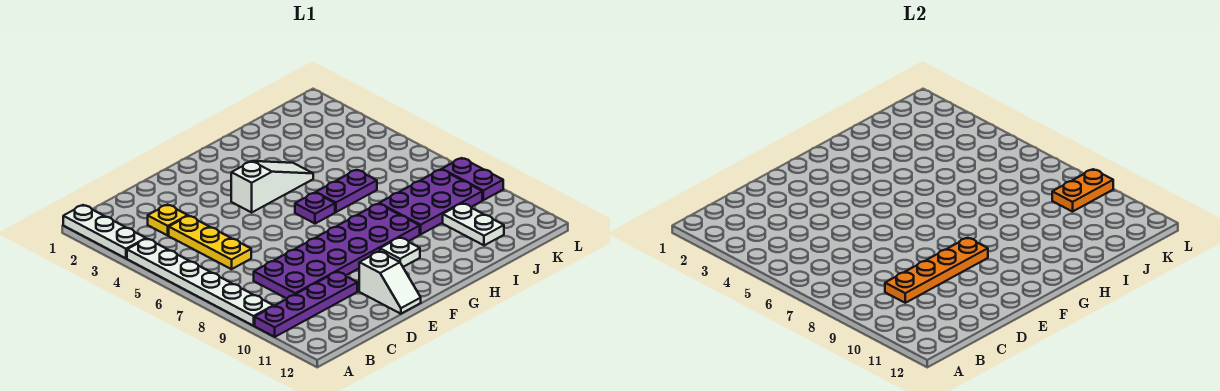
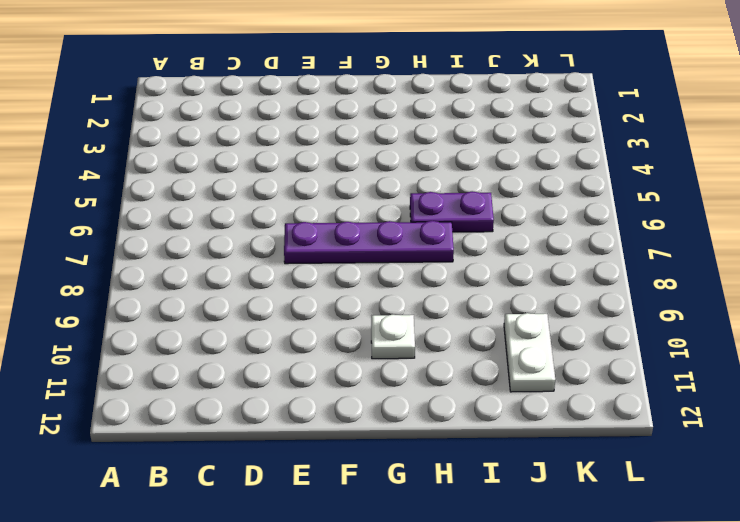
purple 1x4 plate [284,221,454,264] -> purple 1x4 plate moved to [255,272,357,337]
none -> white 1x3 plate [63,205,146,258]
none -> white 1x6 plate [127,239,273,326]
none -> yellow 1x1 plate [148,205,188,235]

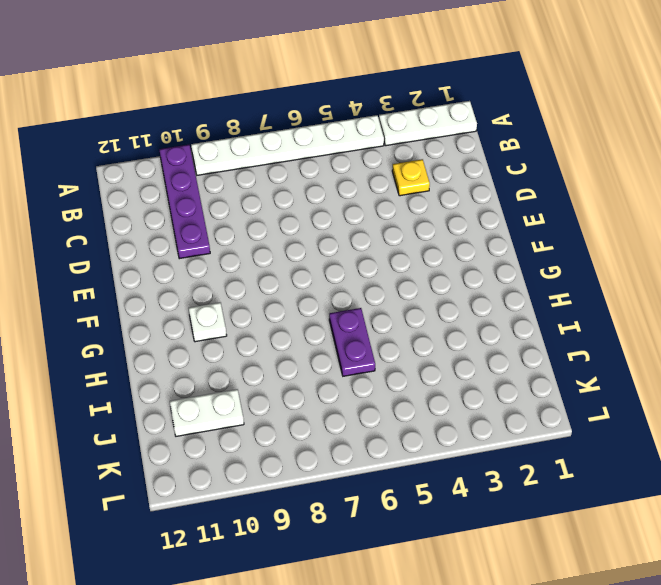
none -> yellow 1x3 plate [169,216,251,269]
none -> purple 2x6 plate [254,204,420,298]
none -> white 1x2 slope [359,251,421,314]

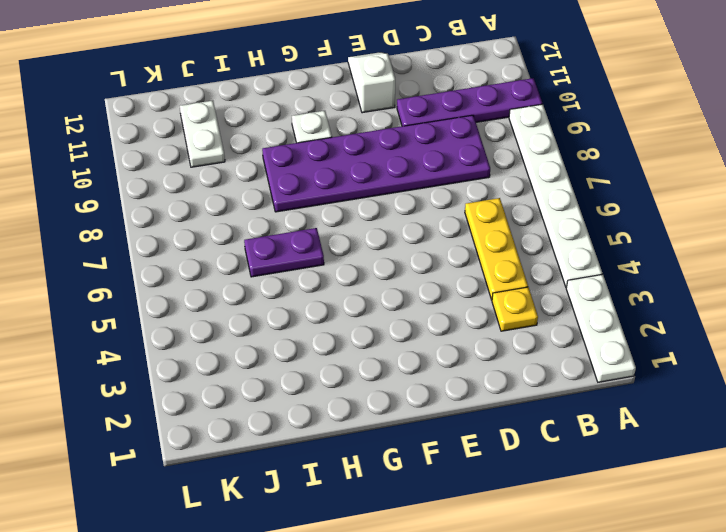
none -> white 1x3 slope [231,161,313,212]
none -> purple 1x1 plate [295,193,335,224]
none -> purple 2x3 plate [379,169,482,234]

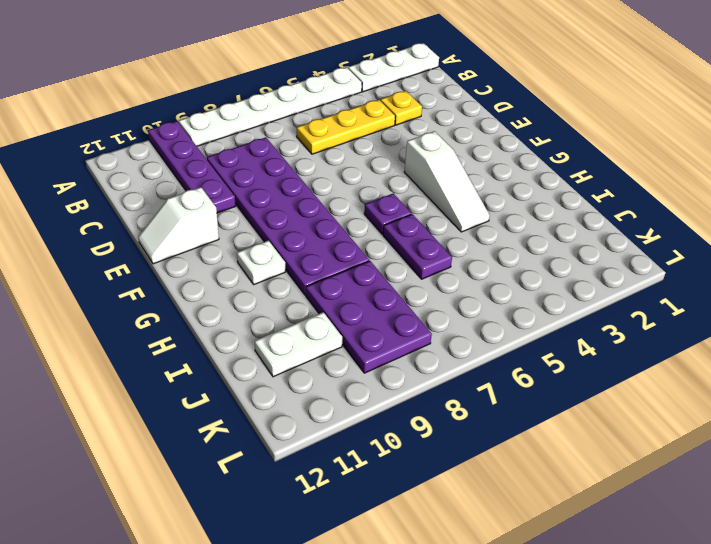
none -> purple 1x2 plate [442,158,503,200]
none -> orange 1x4 plate [885,238,988,303]
none -> orange 1x2 plate [1052,169,1113,212]

